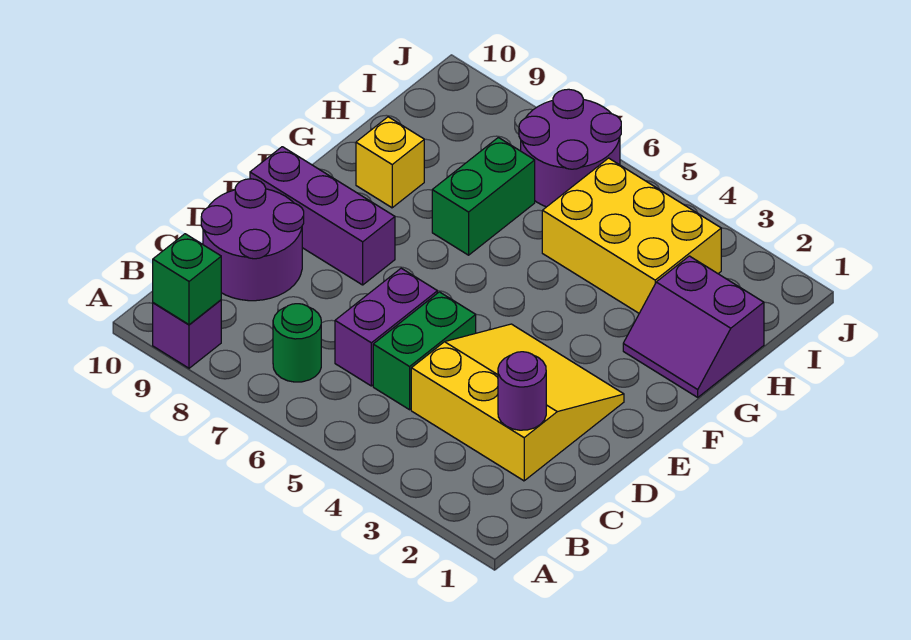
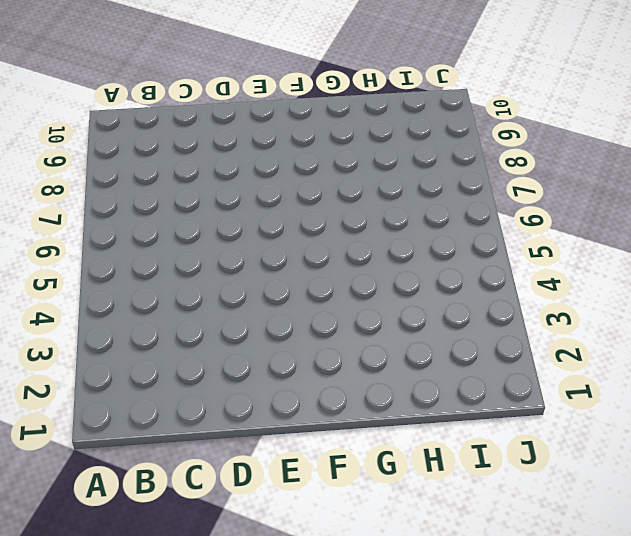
none -> purple 1x1 brick [153,300,221,368]
none -> green 1x1 round brick [273,304,321,382]
none -> yellow 3x3 slope [411,324,624,481]

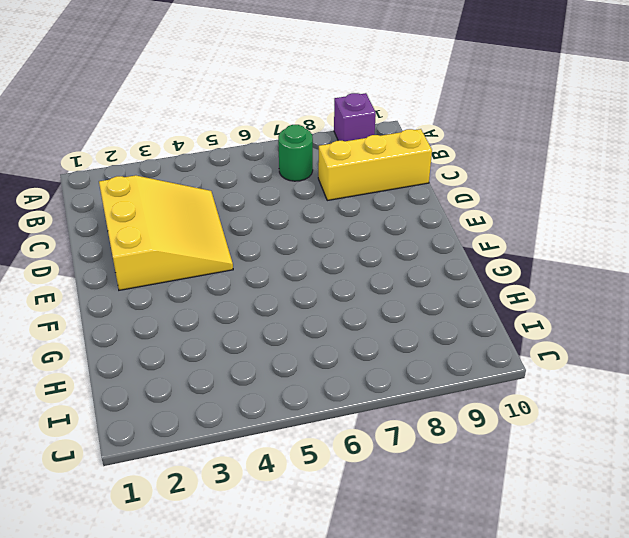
yellow 3x3 slope [99,175,233,290] -> yellow 3x3 slope turned to [411,324,624,481]
yellow 1x3 brick [318,129,432,200] -> purple 2x2 round brick [201,179,304,301]
none -> green 1x2 brick [373,292,476,410]
none -> purple 1x2 brick [335,268,437,386]
none -> purple 1x3 brick [250,147,395,285]

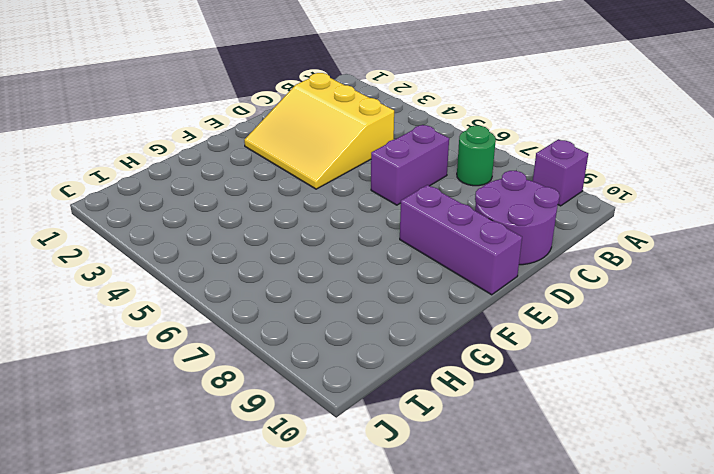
none -> green 1x2 brick [373,292,476,410]
none -> purple 2x2 slope [623,256,764,397]
none -> green 1x2 brick [432,137,535,255]

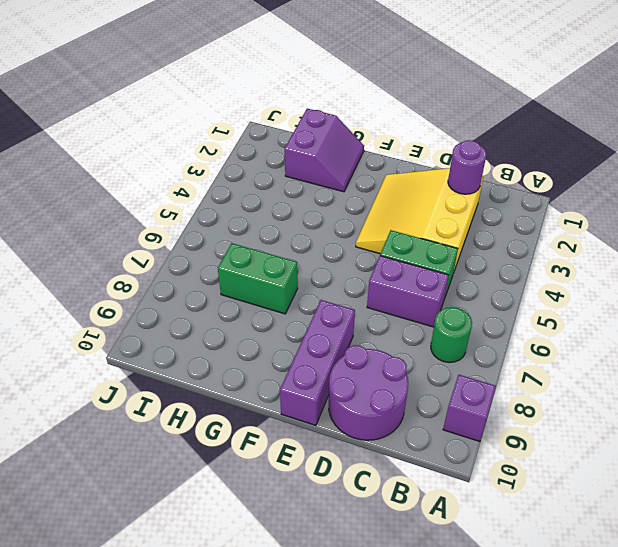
none -> yellow 1x1 brick [356,117,424,208]
none -> yellow 2x3 brick [542,158,721,313]
none -> purple 2x2 round brick [519,89,621,207]

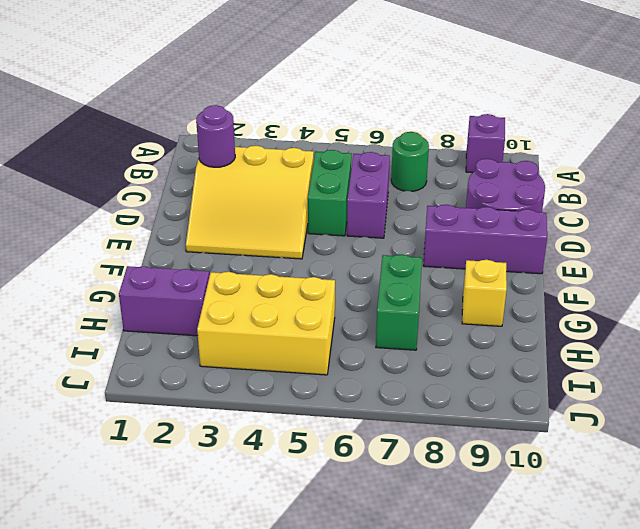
none -> purple 2x2 round brick [519,89,621,207]
none -> green 1x1 brick [153,234,221,325]

